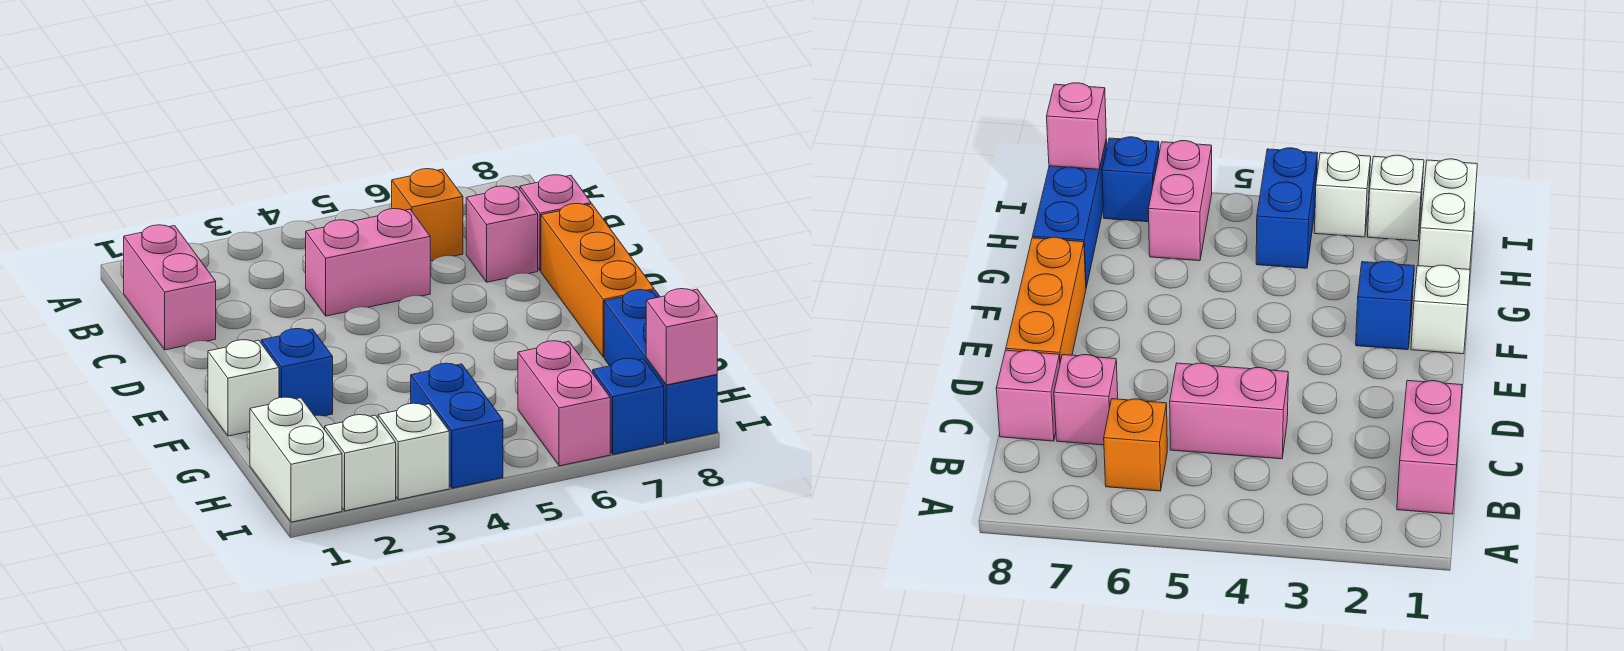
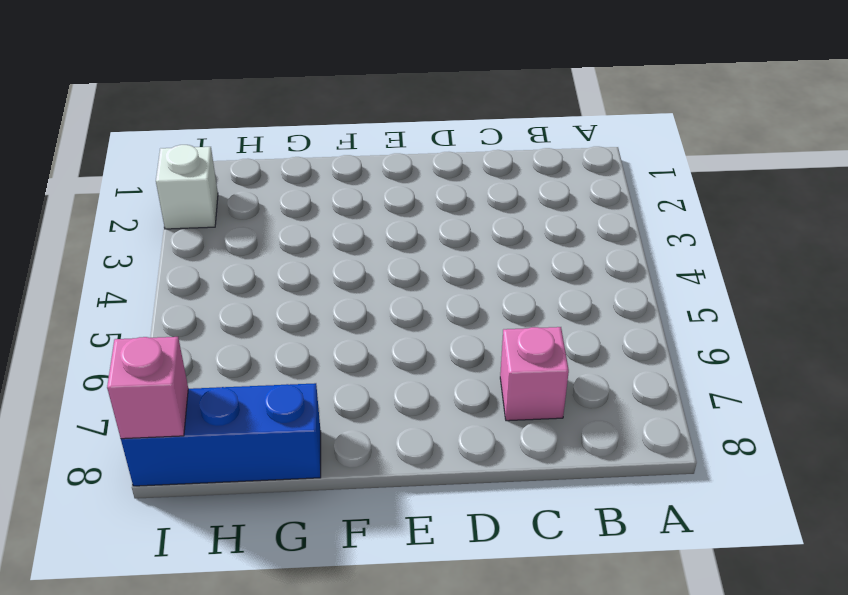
none -> pink 1x2 brick [124,225,216,350]
none -> orange 1x1 brick [392,169,463,261]
none -> pink 1x2 brick [306,209,430,316]

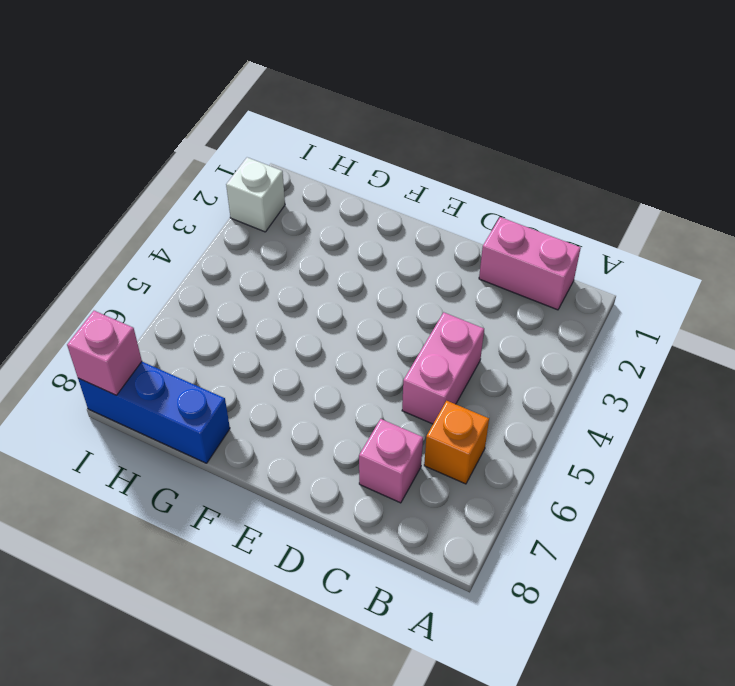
none -> pink 1x1 brick [520,175,591,271]
none -> orange 1x3 brick [541,204,654,357]
none -> white 1x1 brick [208,340,279,436]

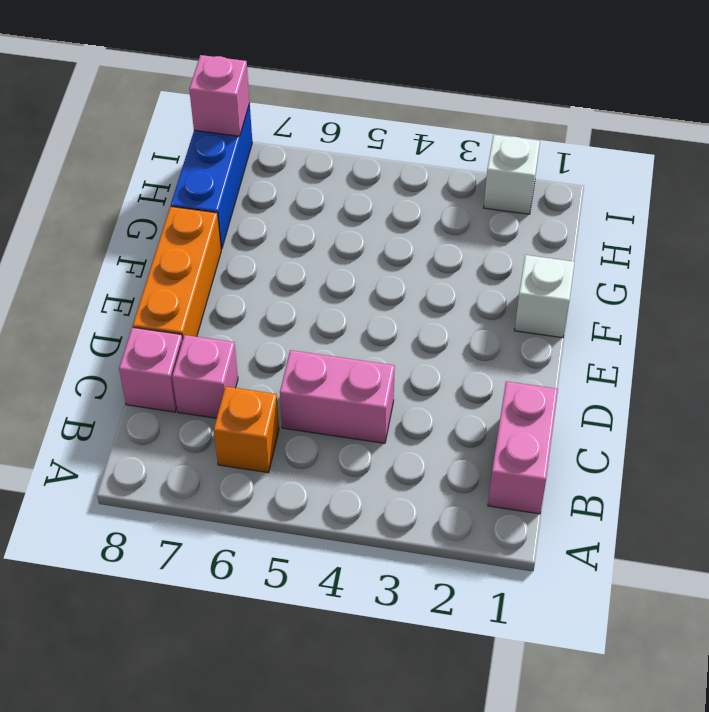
none -> blue 1x1 brick [261,329,333,416]
none -> white 1x2 brick [250,397,342,522]
none -> blue 1x2 brick [411,363,503,488]

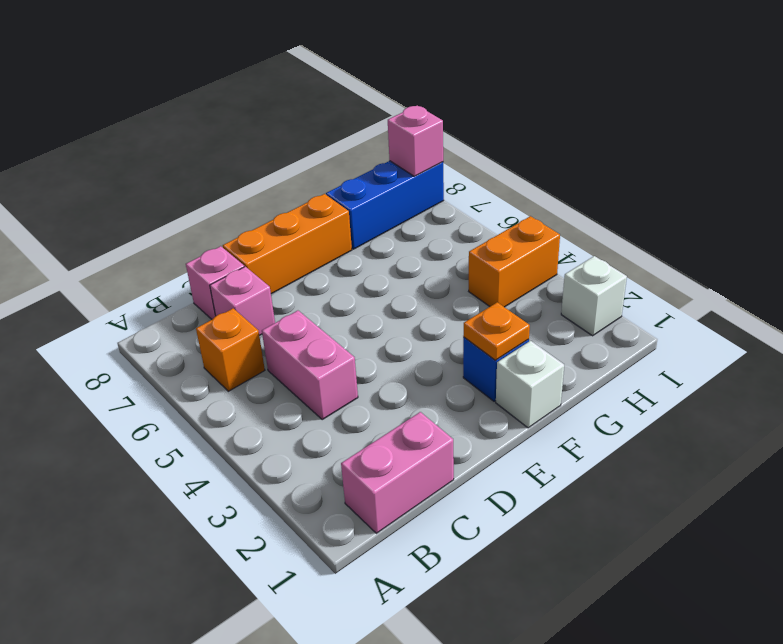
orange 1x1 plate [463,302,530,361] -> none
orange 1x2 brick [469,216,560,307] -> blue 1x2 brick [411,363,503,488]
none -> white 1x2 brick [250,397,342,522]
none -> pink 1x2 brick [518,341,610,466]
none -> white 1x1 brick [378,403,449,500]

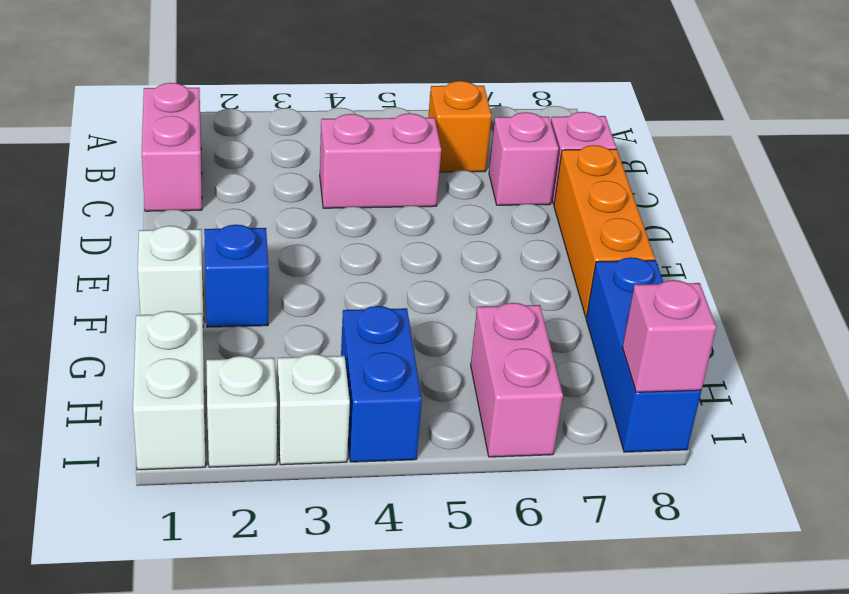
none -> blue 1x1 brick [593,358,664,455]

